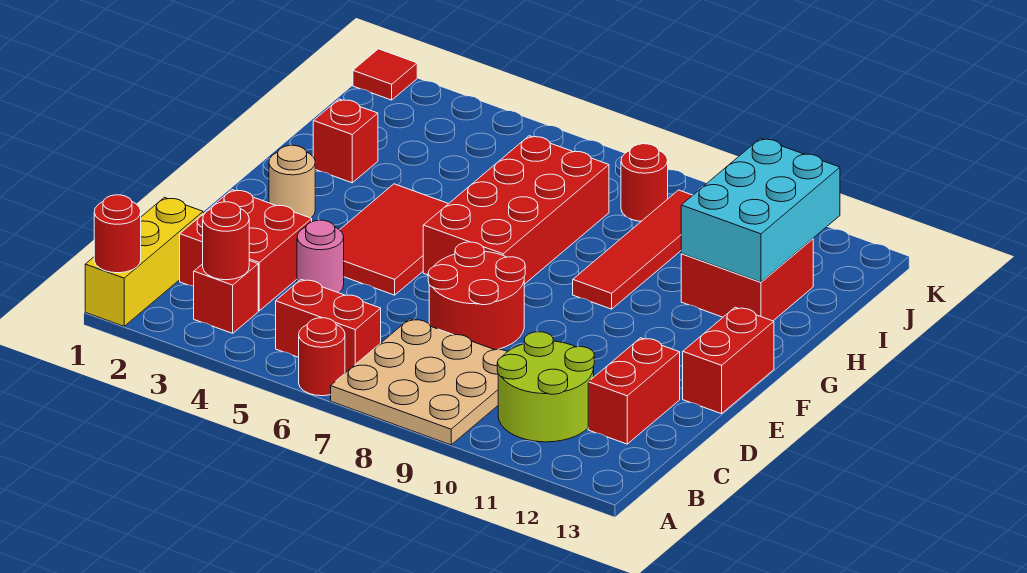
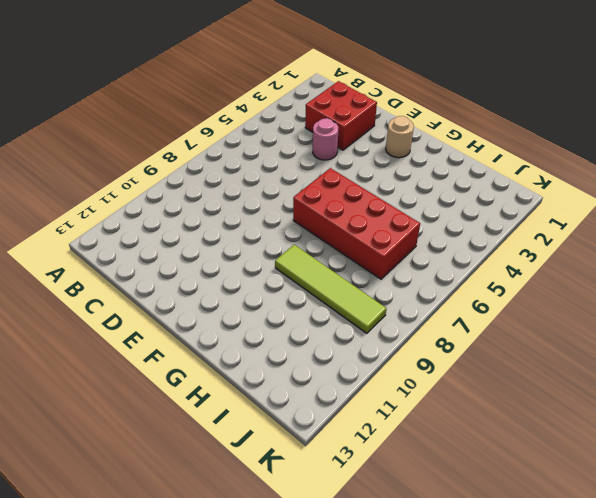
lime 1x4 tile [275,245,386,333] -> red 1x4 tile [573,190,693,309]
none -> yellow 1x3 brick [85,197,203,326]
none -> red 1x1 round brick [299,318,345,396]
none -> tan 3x3 plate [331,319,507,445]

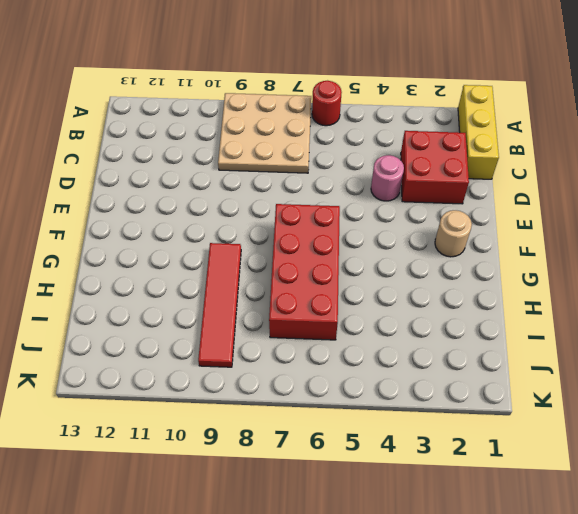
none -> red 1x1 brick [194,261,258,333]
none -> red 1x2 brick [276,279,381,373]
none -> lime 2x2 round brick [497,332,594,442]

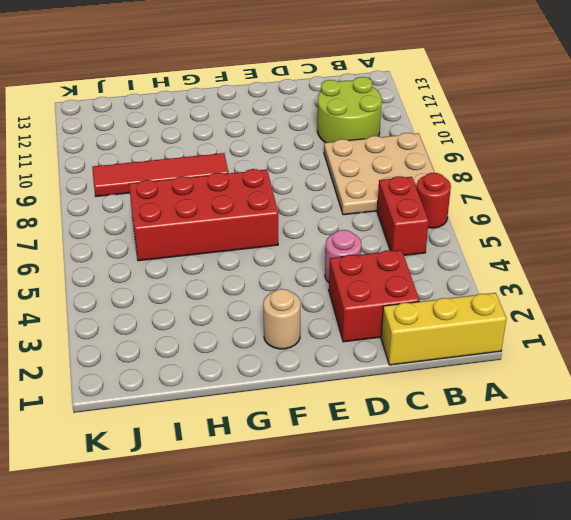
none -> red 1x1 brick [194,261,258,333]
none -> red 1x2 brick [588,338,680,444]
none -> red 2x2 round brick [428,242,525,350]

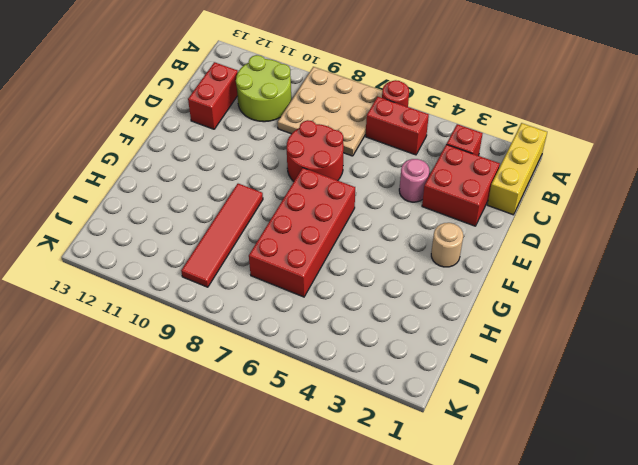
none -> red 2x3 tile [340,184,448,295]
none -> red 1x2 brick [683,307,774,414]
none -> red 1x1 brick [313,99,378,183]

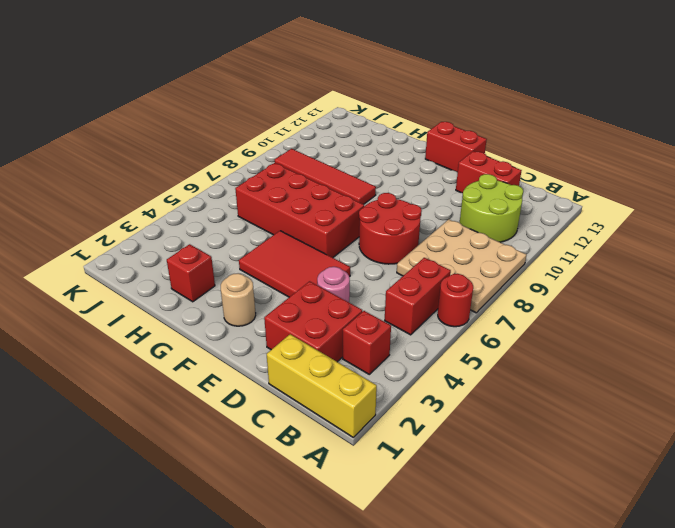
none -> red 2x2 brick [681,239,813,321]
none -> red 1x1 round brick [621,144,668,221]
none -> red 1x1 tile [353,49,417,100]

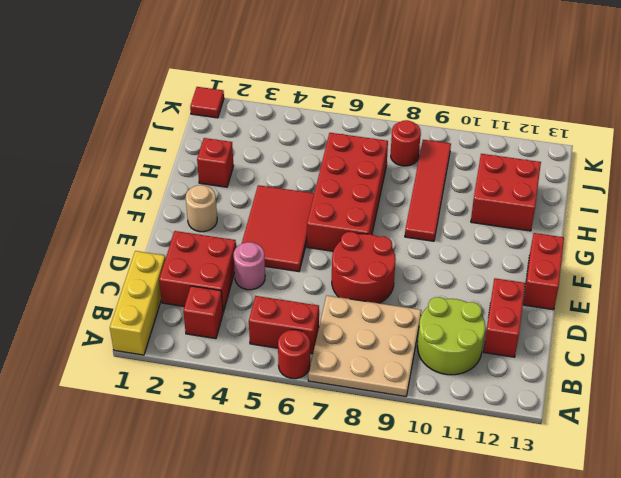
none -> red 1x1 round brick [94,195,141,273]
none -> red 1x1 round brick [203,202,249,280]
none -> cyan 2x3 brick [681,138,840,282]

